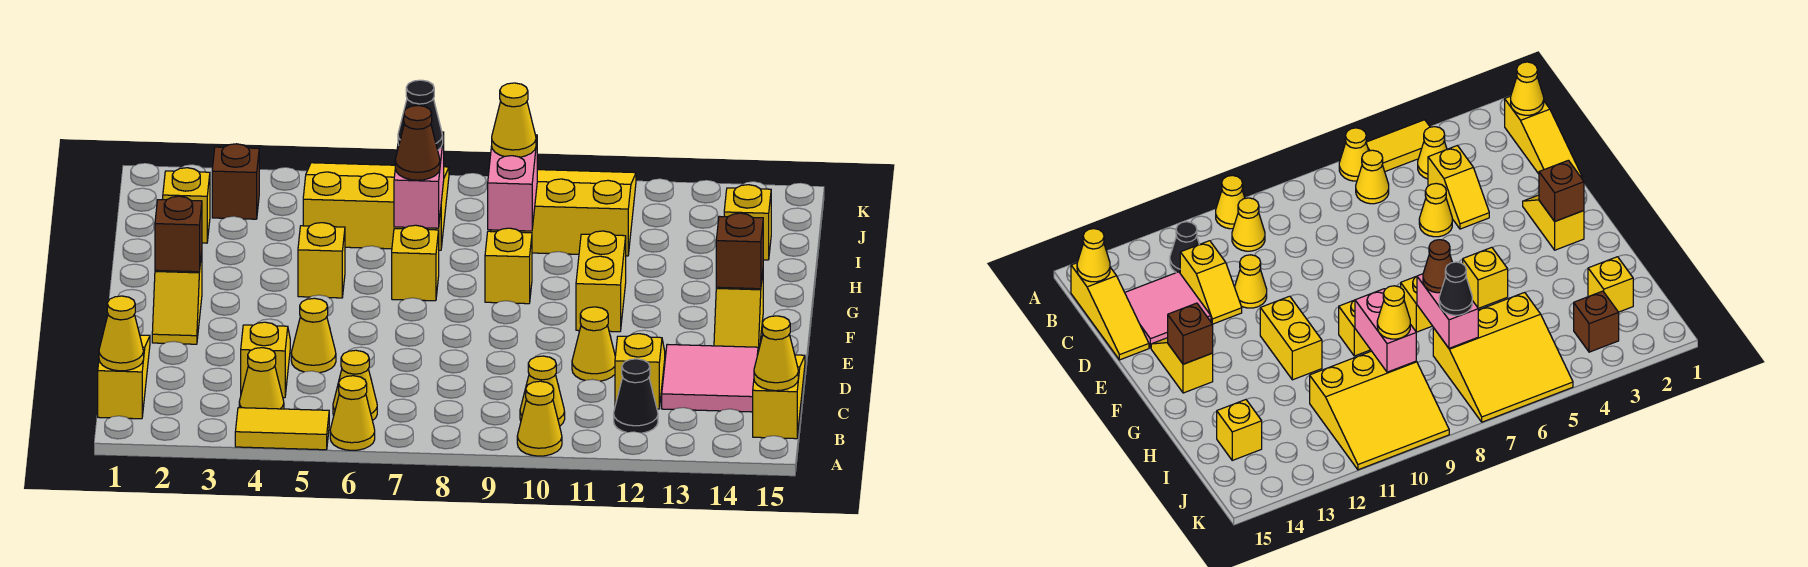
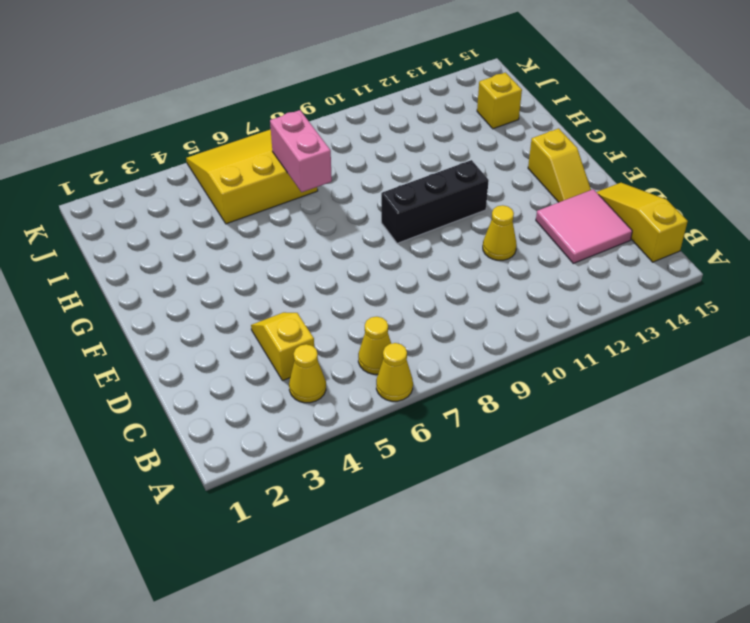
black 1x3 brick [381,160,489,243] -> yellow 1x2 brick [576,231,626,332]
none -> yellow 1x2 tile [235,408,329,450]
none -> yellow 1x1 cone [517,381,562,456]
none -> yellow 1x3 slope [98,335,150,419]
none -> yellow 1x1 cone [520,356,565,426]

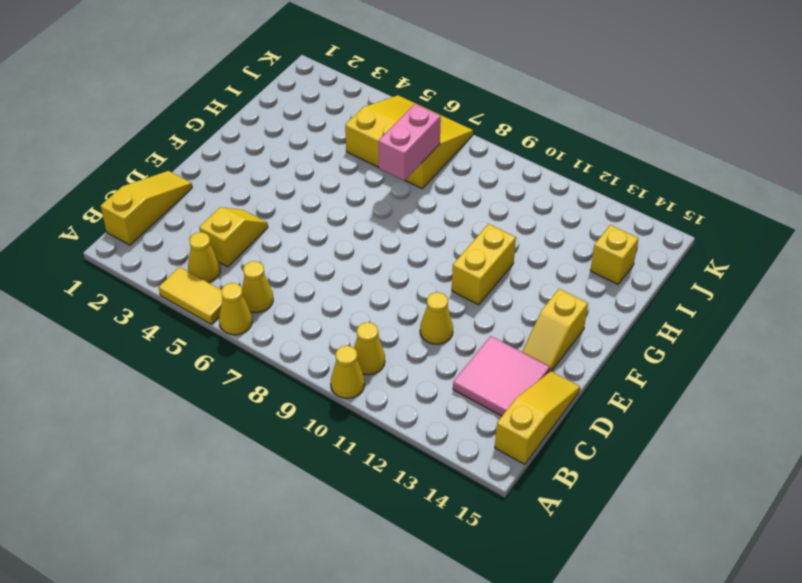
none -> black 1x1 cone [614,359,658,433]
none -> yellow 1x2 slope [615,334,665,409]
none -> yellow 1x1 cone [291,298,336,373]
none -> yellow 1x2 slope [152,253,202,344]

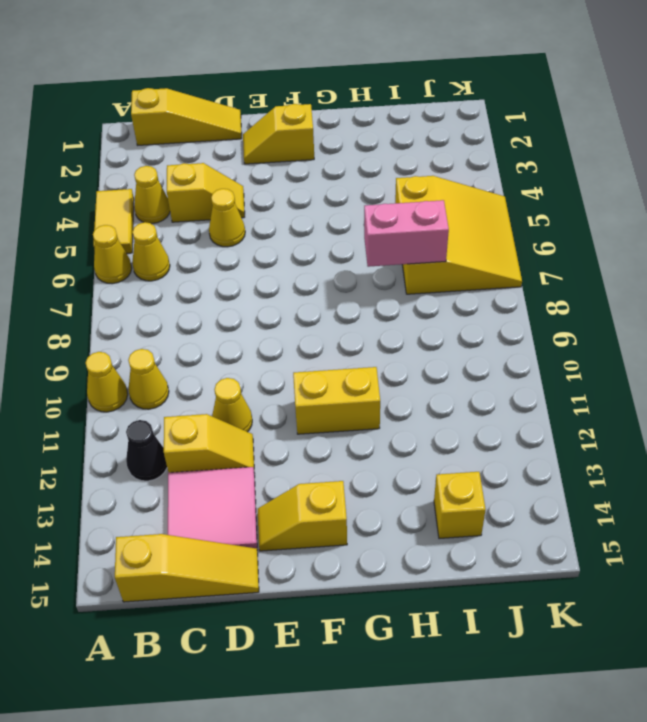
none -> yellow 1x1 brick [298,223,345,298]
none -> yellow 1x1 brick [392,225,439,301]
none -> yellow 1x1 brick [485,228,532,304]
none -> yellow 1x1 brick [163,168,210,243]

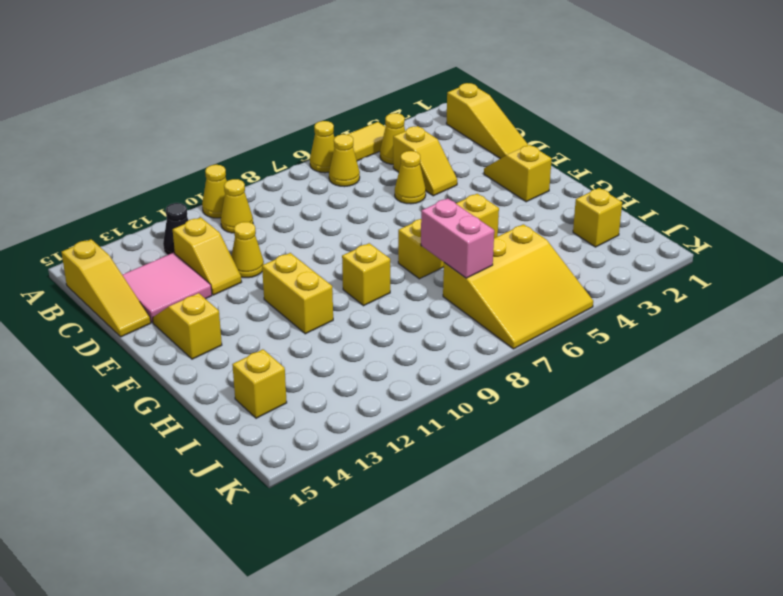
none -> yellow 3x3 slope [490,170,636,256]
none -> brown 1x1 brick [212,144,259,219]
none -> yellow 1x1 cone [99,296,144,371]
none -> yellow 1x1 cone [754,316,798,391]

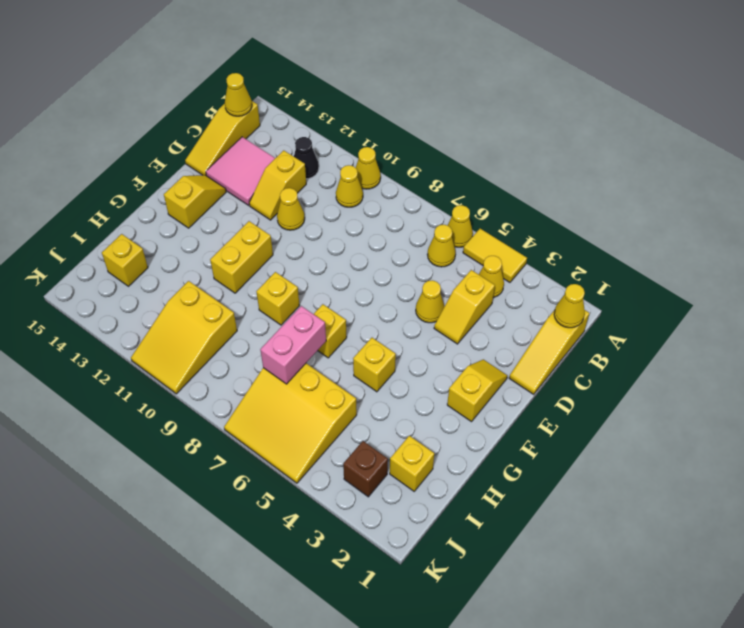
yellow 2x3 slope [131,281,237,394] -> yellow 3x3 slope [490,170,636,256]
none -> brown 1x1 brick [155,196,202,272]
none -> brown 1x1 brick [716,213,763,289]
none -> pink 1x2 brick [488,135,537,231]
none -> brown 1x1 cone [395,105,440,180]

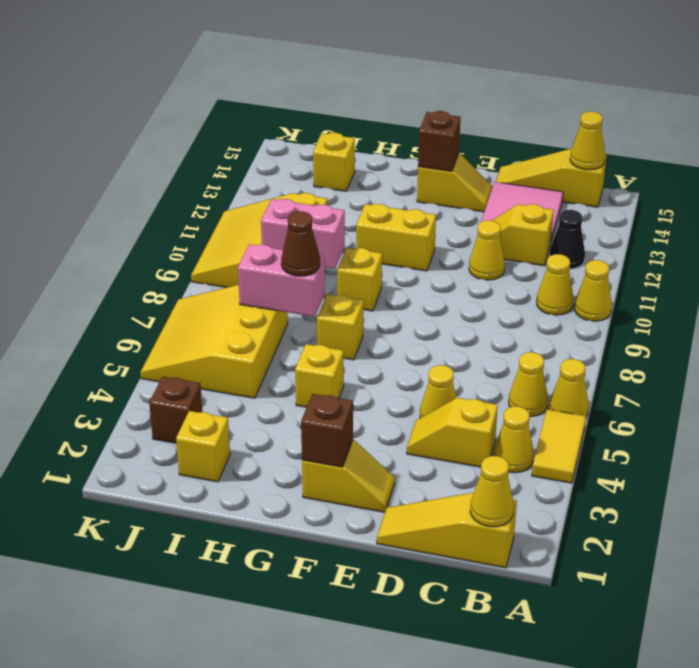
none -> black 1x1 cone [398,80,443,150]
none -> yellow 1x1 cone [492,83,536,157]

